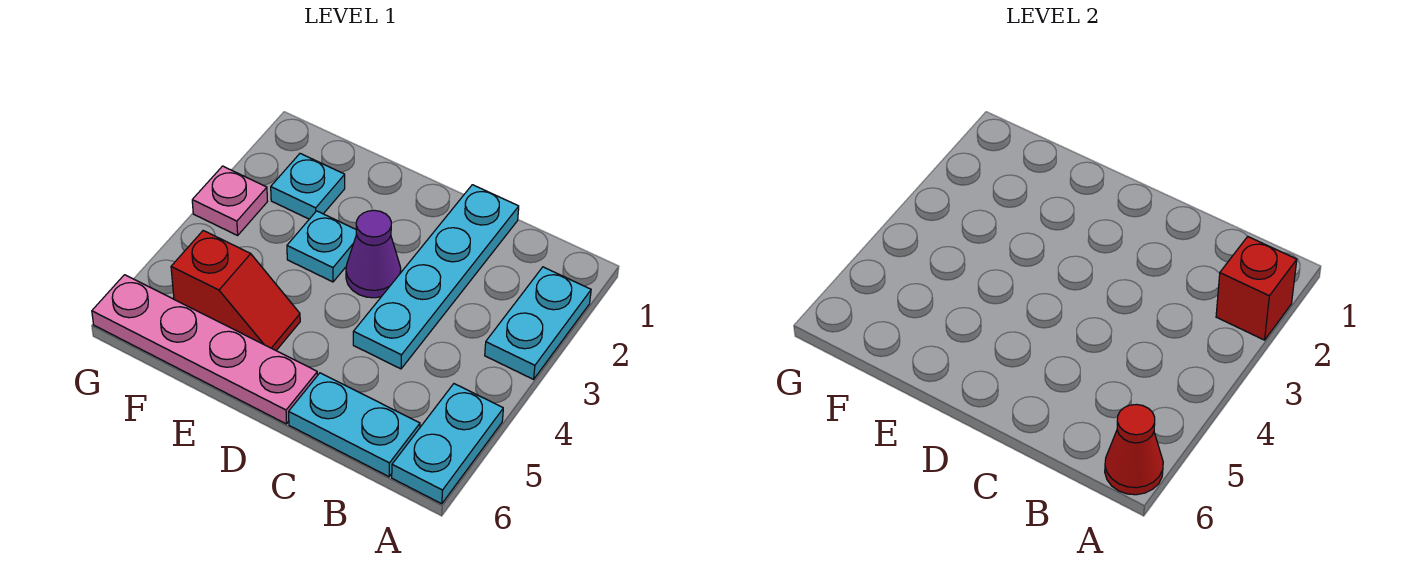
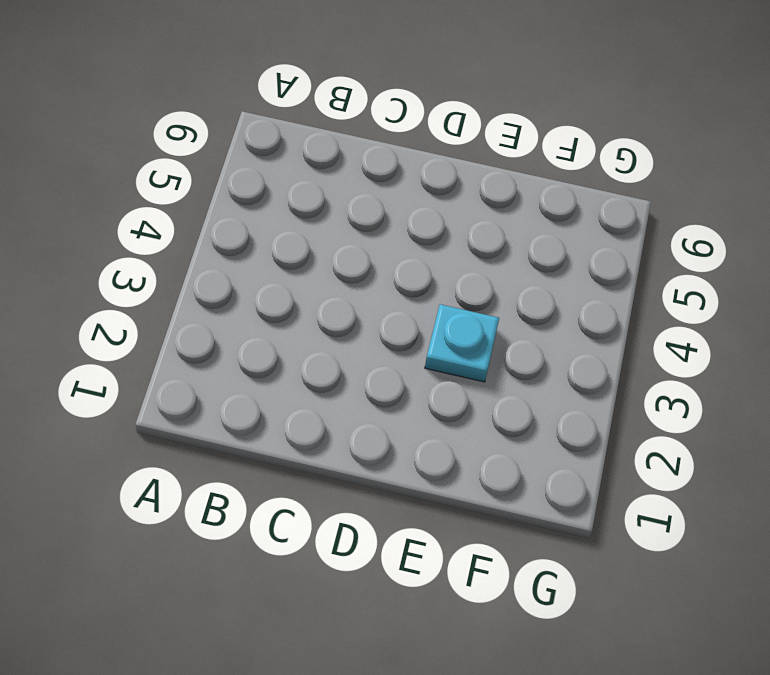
none -> cyan 1x2 plate [485,267,591,379]
none -> cyan 1x2 plate [392,384,503,504]
none -> cyan 1x2 plate [289,373,420,477]

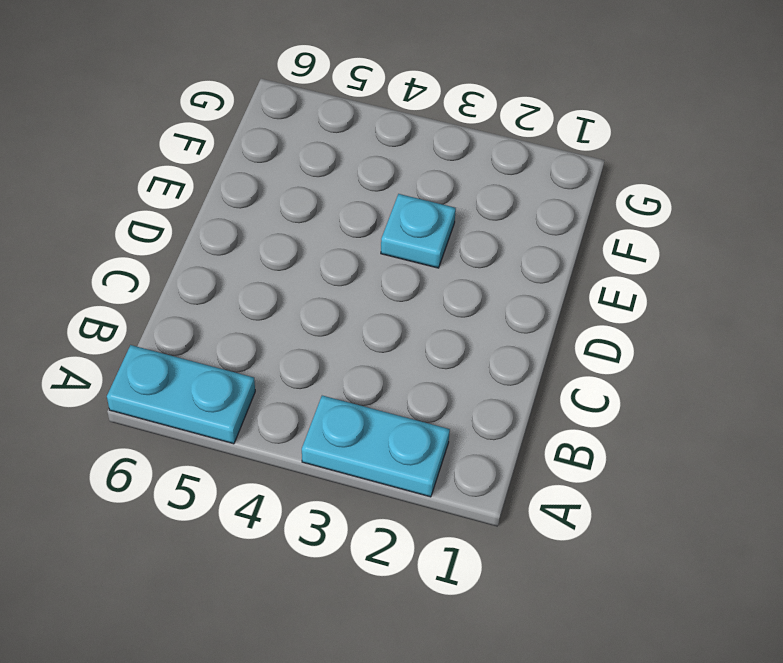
none -> cyan 1x2 plate [289,373,420,477]
none -> cyan 1x4 plate [353,185,519,369]
none -> purple 1x1 cone [346,210,401,298]

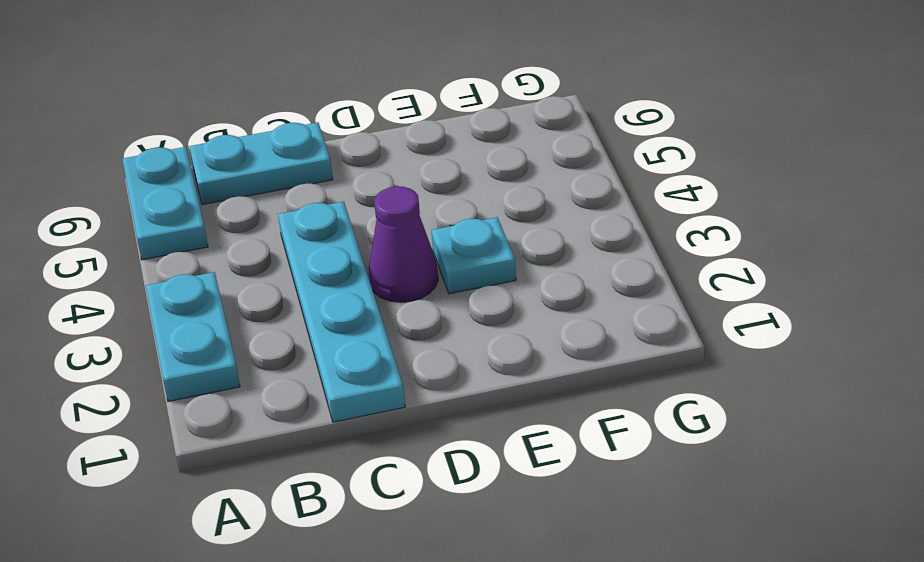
none -> pink 1x4 plate [92,275,318,424]
none -> red 1x2 slope [171,231,300,350]
none -> cyan 1x1 plate [271,154,345,219]

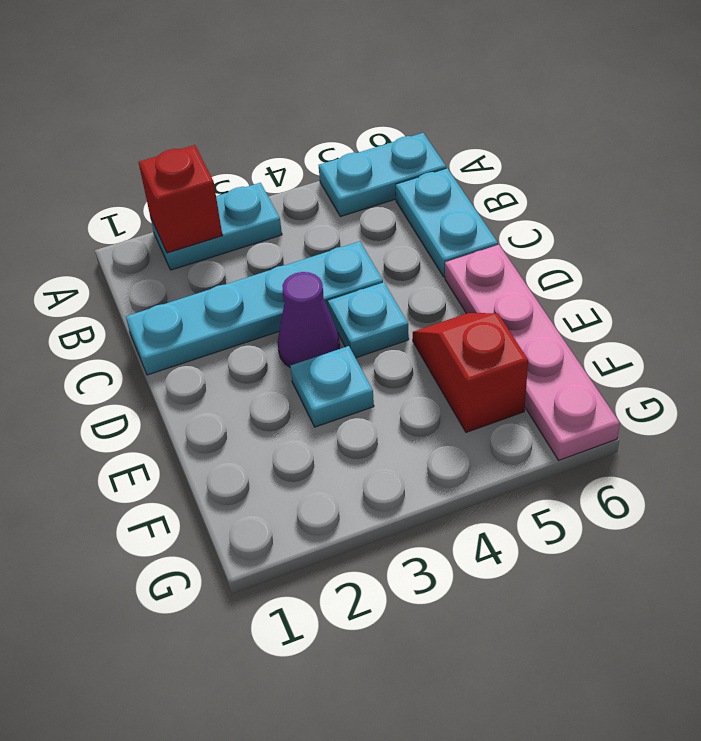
cyan 1x1 plate [328,282,409,358] -> cyan 1x1 plate moved to [271,154,345,219]
none -> pink 1x1 plate [192,166,267,235]
none -> red 1x1 cone [1105,404,1163,495]

